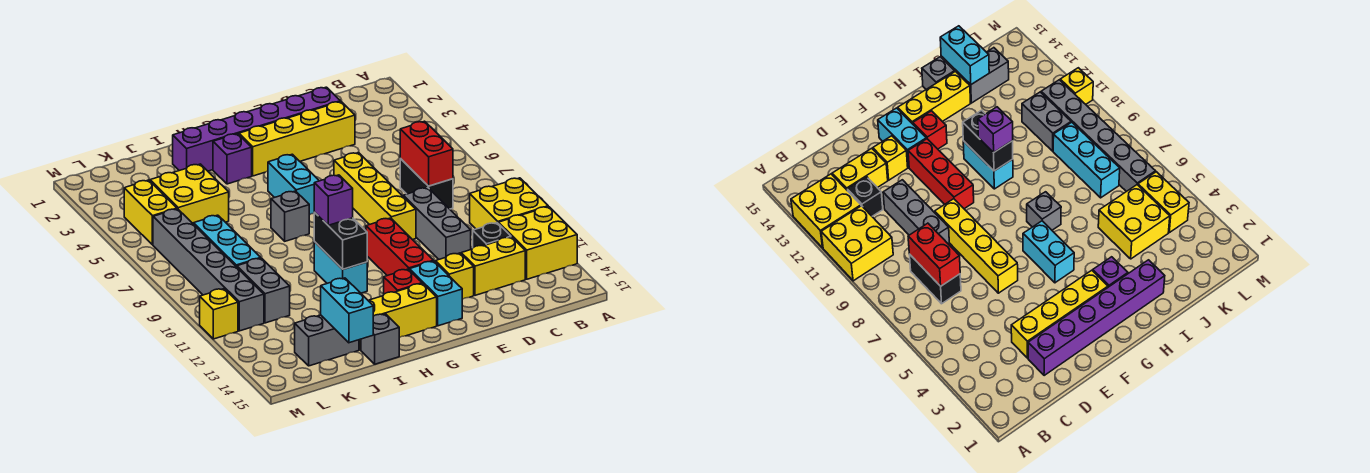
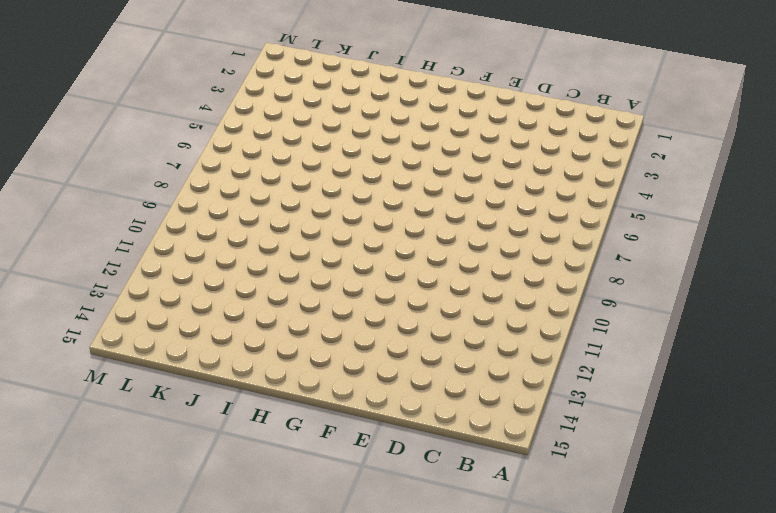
none -> yellow 2x2 brick [470,178,548,229]
none -> yellow 2x2 brick [498,207,577,279]
none -> black 1x2 brick [400,159,453,209]
none -> black 1x1 brick [473,223,511,248]

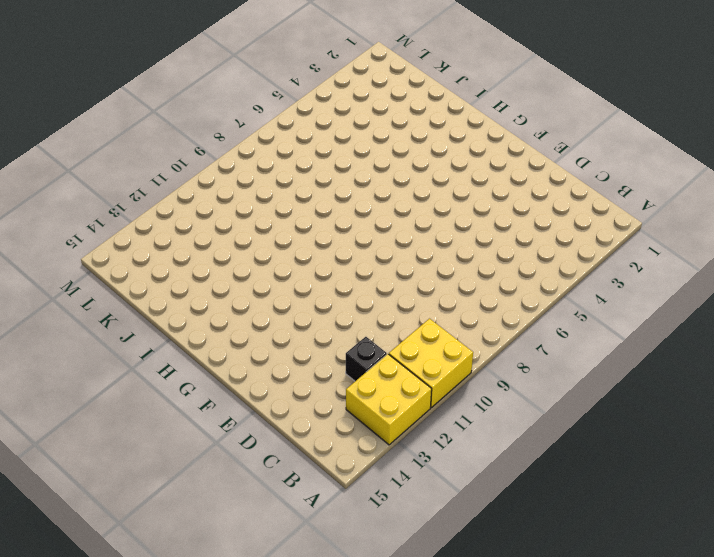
none -> black 1x2 brick [400,159,453,209]
none -> yellow 1x2 brick [461,237,525,295]
none -> purple 1x6 brick [173,87,340,171]
none -> yellow 1x4 brick [239,102,355,176]

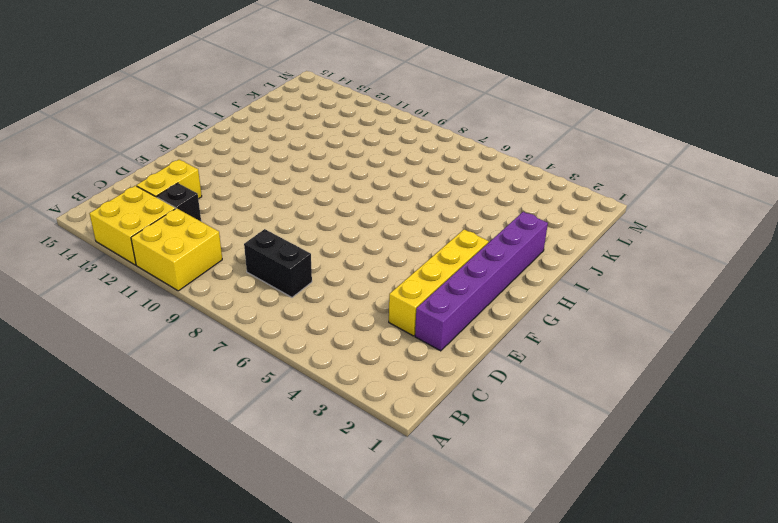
none -> grey 1x3 brick [403,188,471,259]
none -> yellow 1x4 brick [334,153,416,240]
none -> yellow 1x1 brick [435,253,474,299]
none -> red 1x3 brick [366,218,433,276]

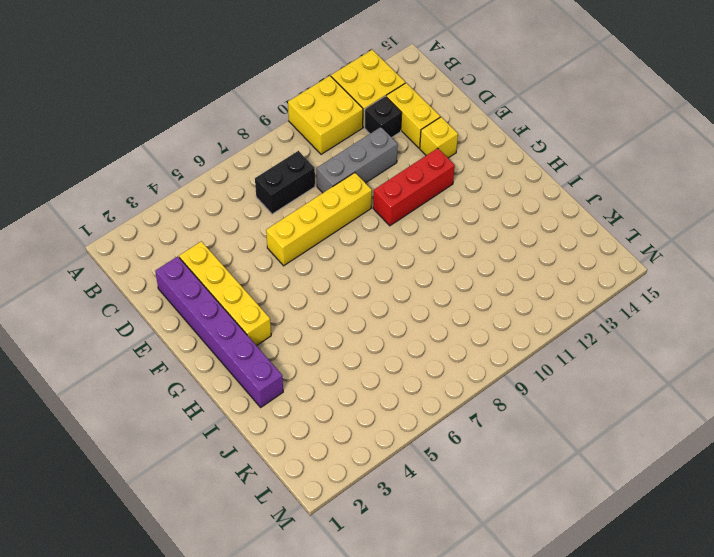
none -> cyan 1x2 brick [410,261,462,326]
none -> cyan 1x2 brick [268,154,319,215]
none -> red 1x1 brick [384,269,422,294]
none -> yellow 1x3 brick [359,284,437,350]

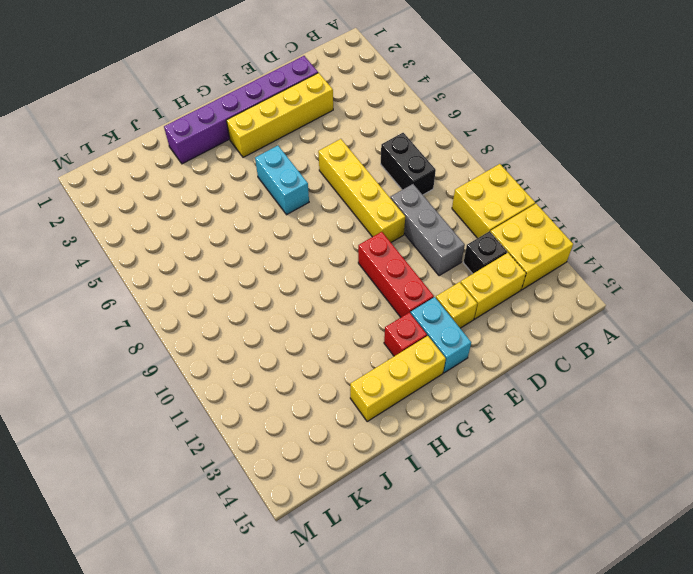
none -> purple 1x1 brick [213,134,252,184]
none -> grey 1x1 brick [271,191,309,241]
none -> cyan 1x2 brick [314,242,367,293]
none -> grey 1x1 brick [361,314,399,364]

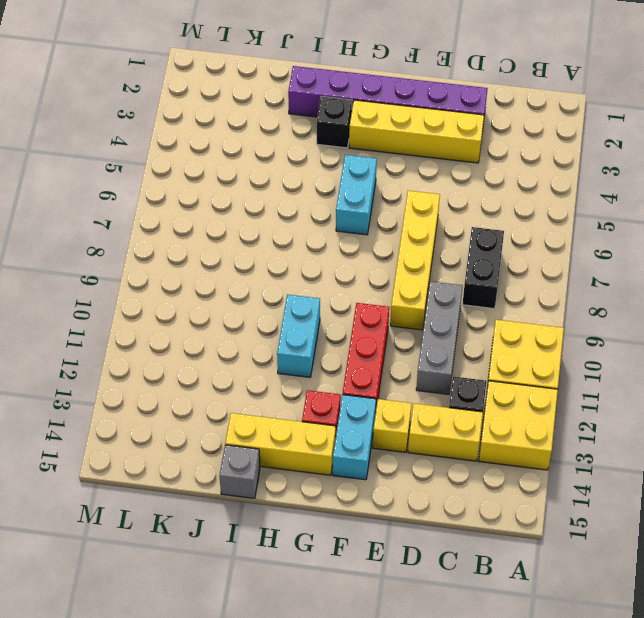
black 1x1 brick [317,96,352,148] -> purple 1x1 brick [213,134,252,184]
none -> grey 1x1 brick [271,191,309,241]
none -> yellow 2x2 brick [150,164,229,223]
none -> grey 1x2 brick [295,315,359,366]
none -> cyan 1x3 brick [193,215,260,267]

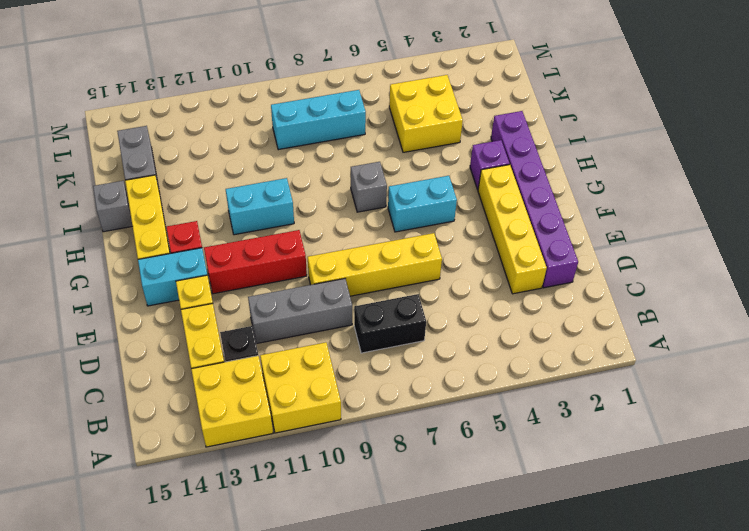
none -> grey 1x2 brick [237,258,290,323]
none -> yellow 1x2 brick [124,180,177,245]
none -> grey 1x6 brick [153,209,264,331]
none -> yellow 1x1 brick [200,289,238,339]

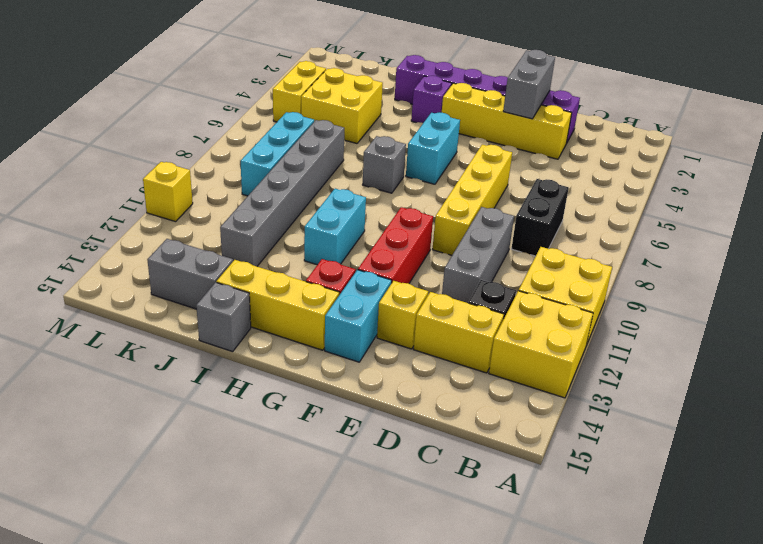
grey 1x2 brick [503,50,555,119] -> grey 1x2 brick moved to [237,258,290,323]
grey 1x6 brick [220,120,344,266] -> grey 1x6 brick moved to [153,209,264,331]
none -> red 1x2 brick [400,121,453,186]
none -> black 1x2 brick [314,212,367,269]
none -> cyan 1x2 brick [321,278,373,343]
none -> purple 1x1 brick [314,175,353,225]

